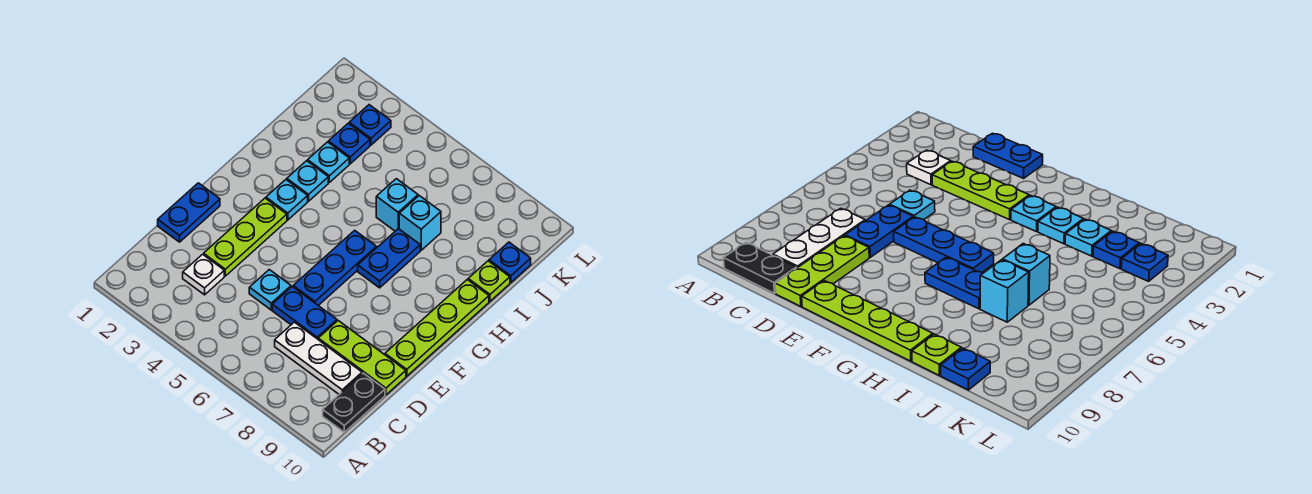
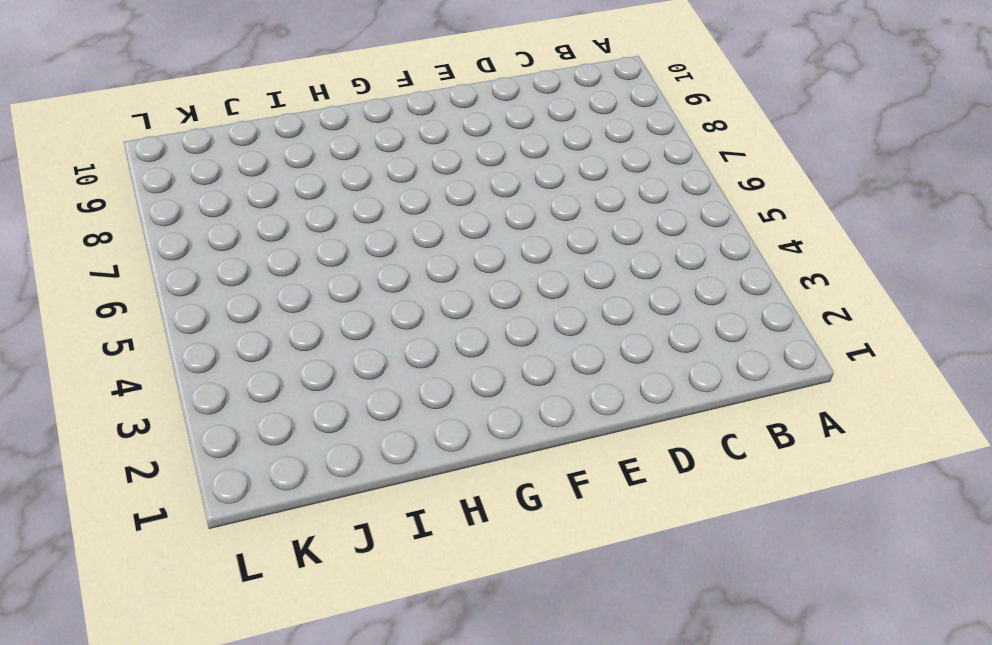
none -> black 1x2 plate [323,373,385,432]
none -> white 1x1 plate [183,254,224,295]
none -> white 1x3 plate [275,322,362,394]

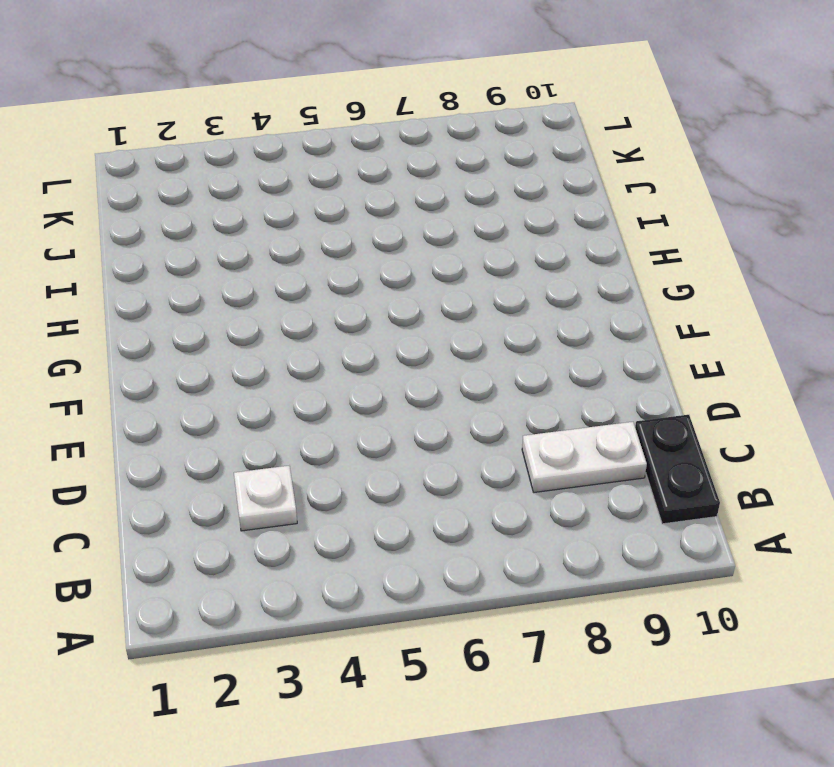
white 1x2 plate [522,422,647,493] -> white 1x3 plate [275,322,362,394]
none -> blue 1x2 plate [158,183,220,242]
none -> lime 1x3 plate [204,198,287,276]
none -> cyan 1x1 plate [249,270,291,310]

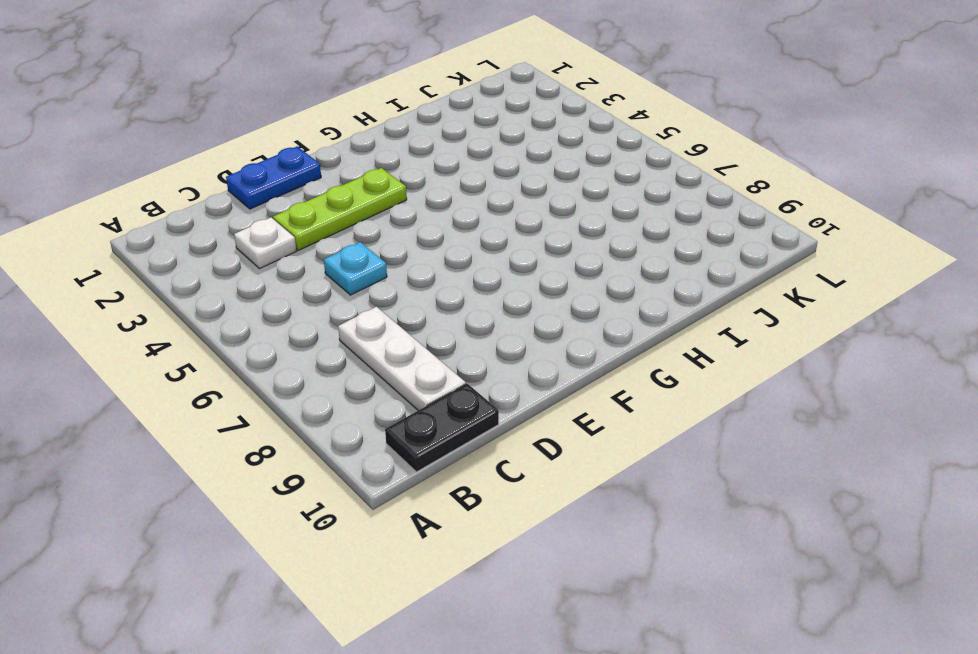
none -> blue 1x2 plate [272,287,337,339]
none -> lime 1x3 plate [318,321,406,395]
none -> blue 1x3 plate [293,230,377,306]

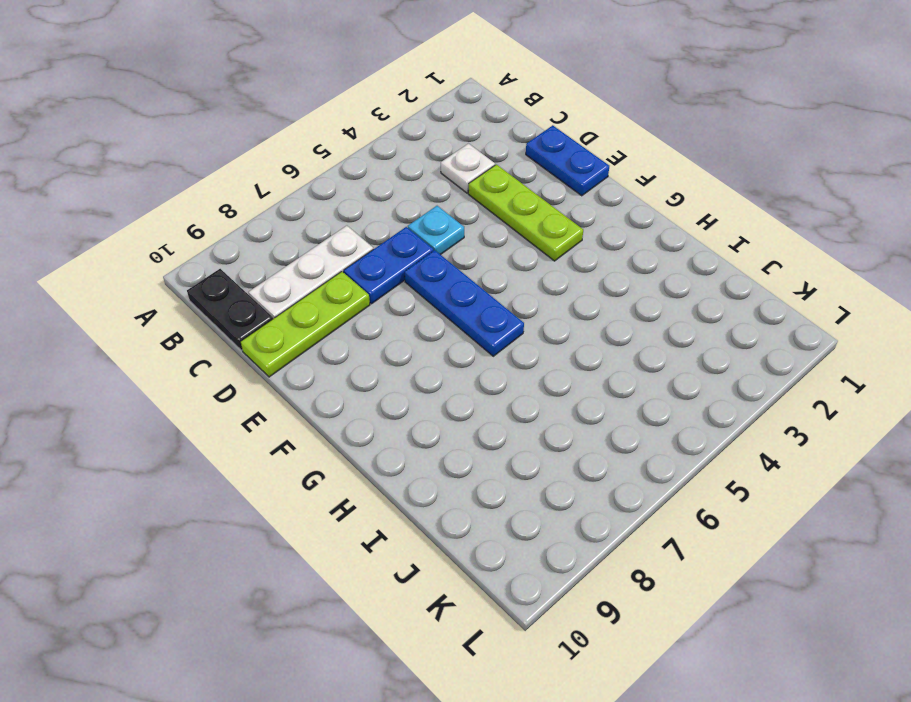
none -> lime 1x4 plate [385,280,489,376]
none -> cyan 1x1 plate [266,180,308,220]
none -> blue 1x2 plate [358,229,420,288]

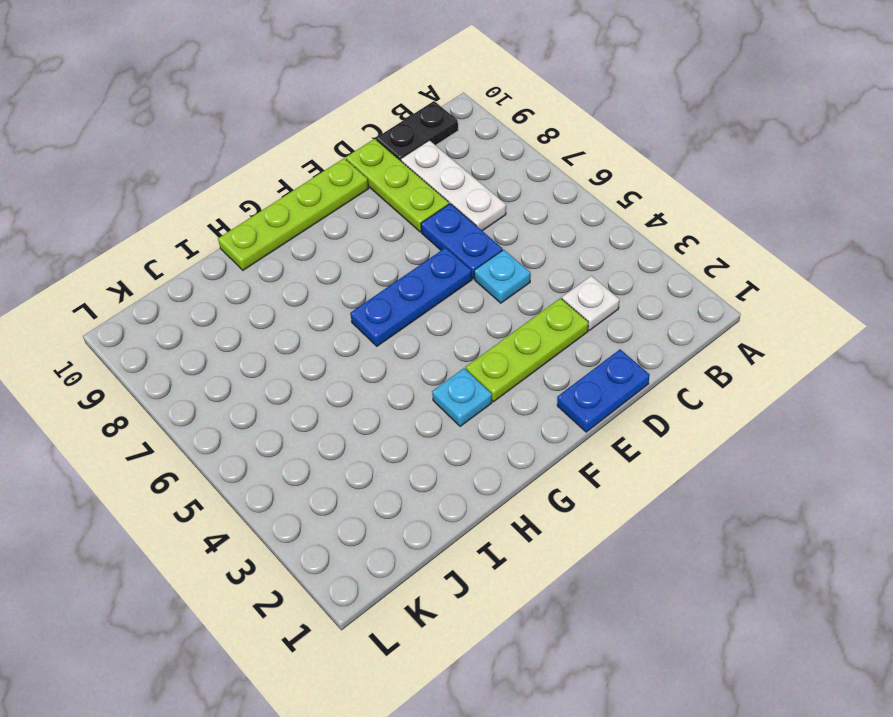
none -> blue 1x2 plate [358,229,420,288]
none -> cyan 1x1 plate [287,161,328,201]
none -> cyan 1x1 plate [308,142,349,182]

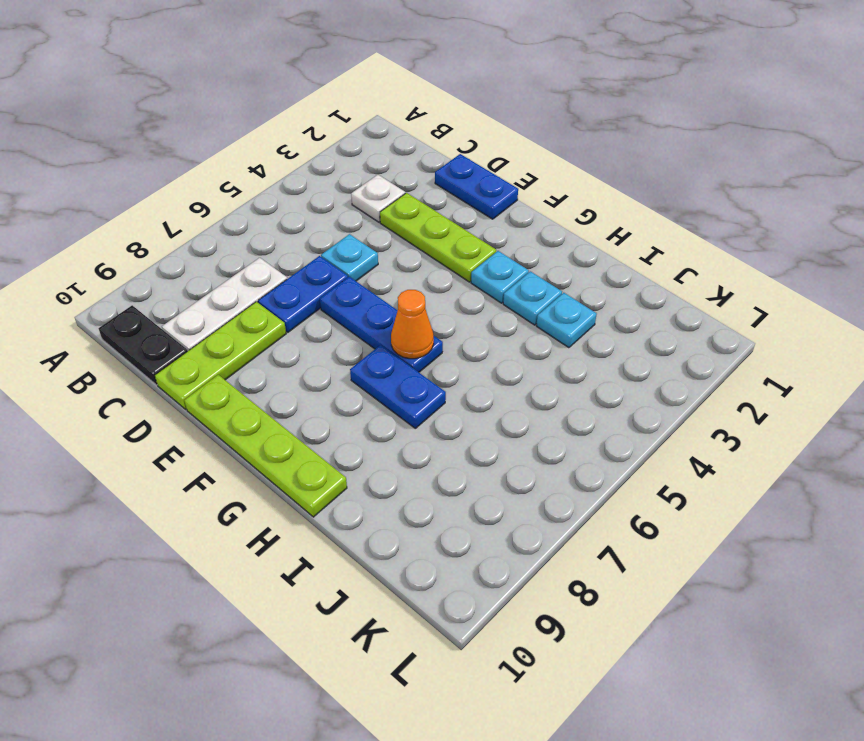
orange 1x1 cone [391,290,434,359] -> none
none -> cyan 1x1 brick [376,179,418,231]
none -> cyan 1x1 brick [399,196,441,250]
none -> lime 1x1 plate [468,261,510,301]

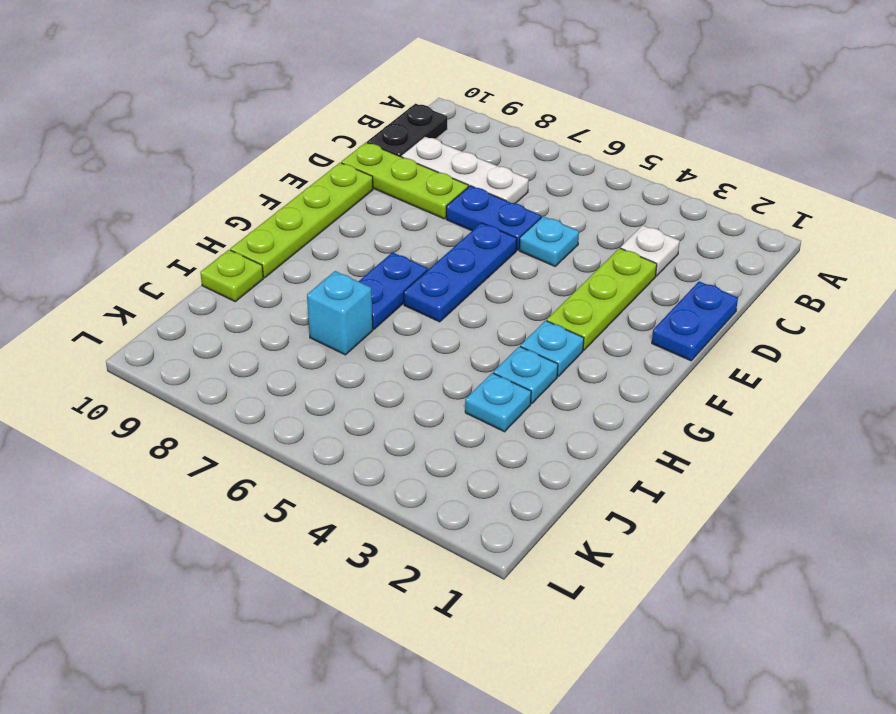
none -> cyan 1x1 brick [376,179,418,231]
none -> blue 1x1 plate [328,123,370,164]
none -> blue 1x1 plate [489,242,531,283]

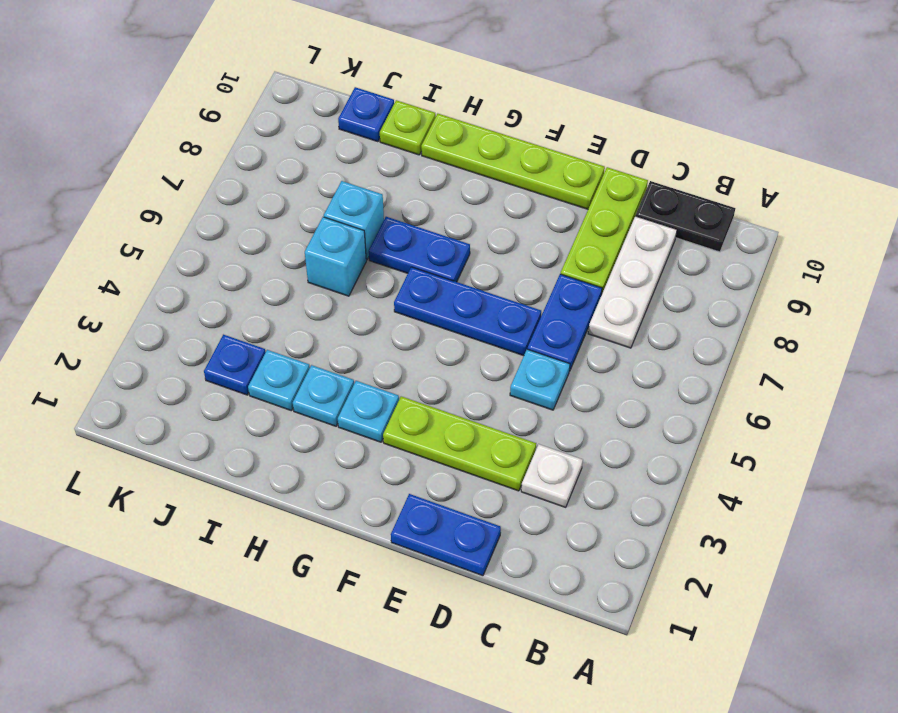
none -> blue 1x1 plate [349,105,391,145]

